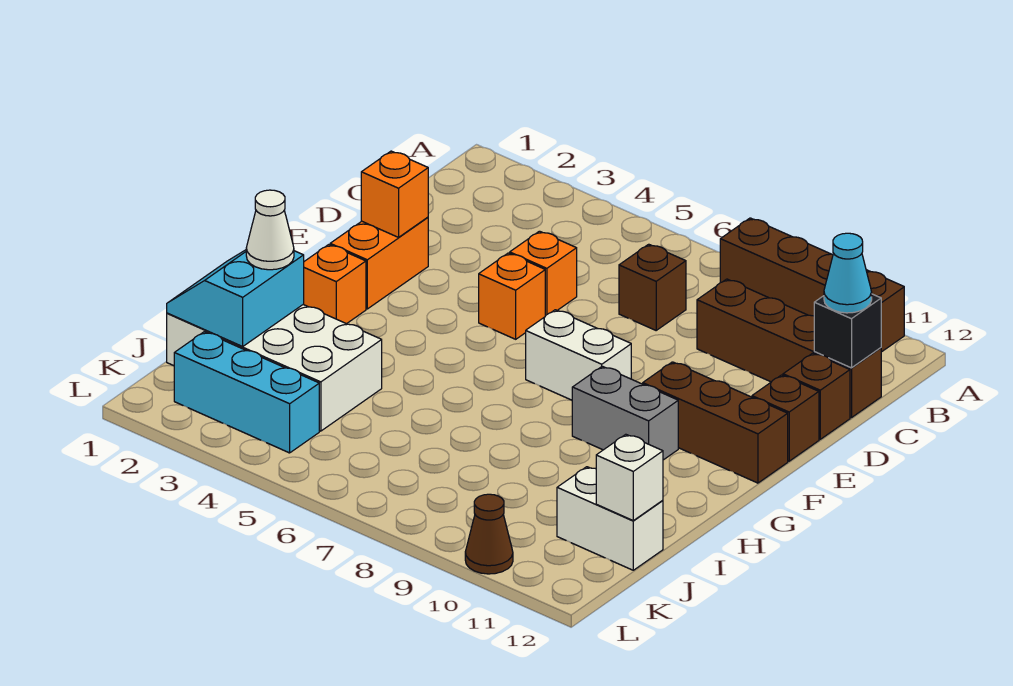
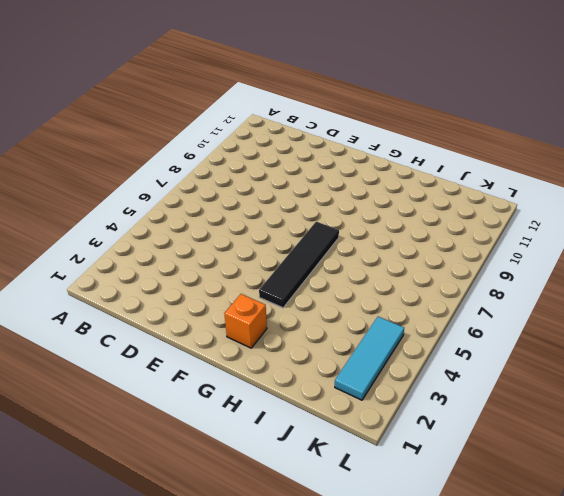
black 1x4 tile [259,222,339,308] -> none
cyan 1x3 tile [335,317,404,400] -> cyan 1x3 brick [174,332,319,453]
none -> brown 1x4 brick [720,218,904,352]
none -> brown 1x1 brick [619,244,686,330]
none -> brown 1x4 brick [697,279,881,418]

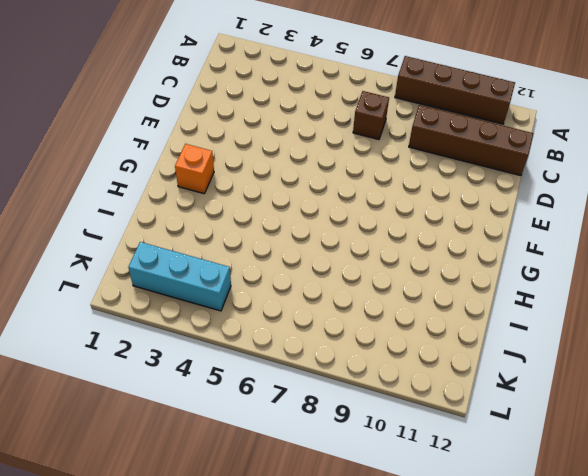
none -> orange 1x1 brick [510,231,577,316]
none -> brown 1x1 brick [783,353,850,439]
none -> orange 1x2 brick [330,217,428,309]

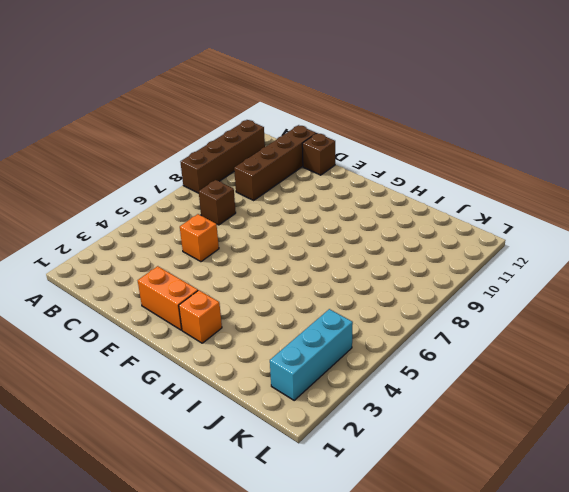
none -> orange 1x1 brick [479,253,545,339]
none -> brown 1x1 brick [752,375,819,461]
none -> white 1x2 brick [526,310,631,400]

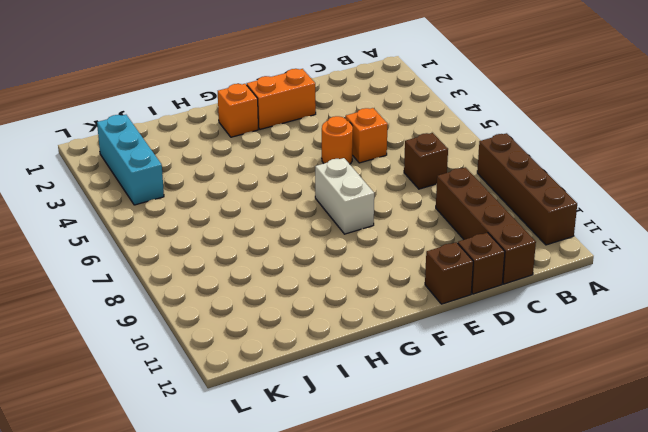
orange 1x1 round brick [322,116,353,164] -> orange 1x1 brick [479,253,545,339]
none -> brown 1x3 brick [643,362,788,483]
none -> grey 1x2 brick [572,366,678,460]
none -> white 2x4 brick [167,304,382,431]

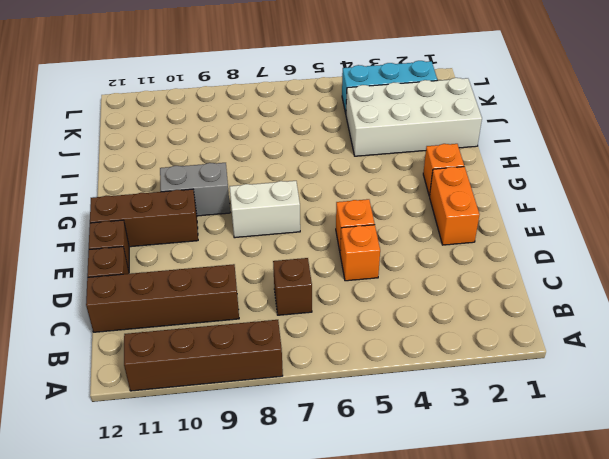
none -> white 1x2 brick [557,467,663,570]
none -> brown 1x1 cone [465,494,513,574]
none -> black 1x1 brick [814,294,881,368]

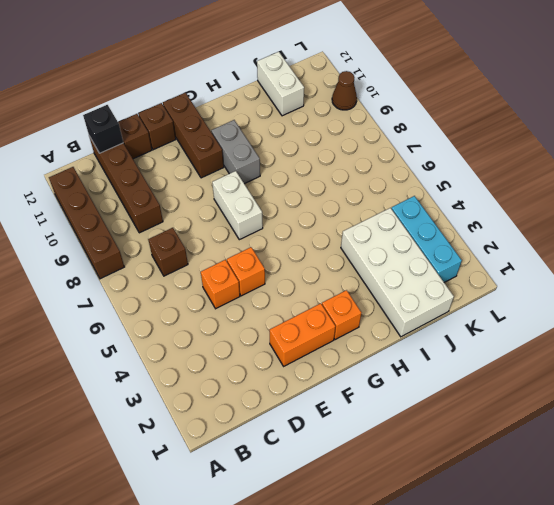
none -> orange 1x1 brick [361,151,428,237]
none -> cyan 2x2 slope [167,250,304,346]
none -> white 1x1 brick [596,434,663,520]

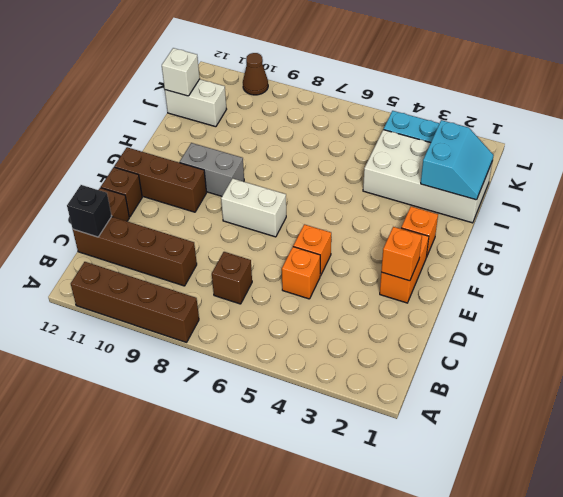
none -> cyan 1x1 cone [824,233,872,313]
none -> white 1x1 cone [246,190,294,270]

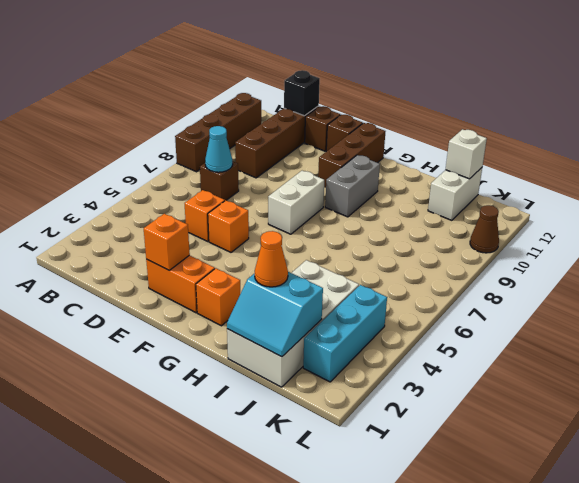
cyan 1x1 cone [205,126,233,172] -> cyan 1x1 cone moved to [824,233,872,313]
orange 1x1 cone [255,231,288,287] -> white 1x1 cone [246,190,294,270]

